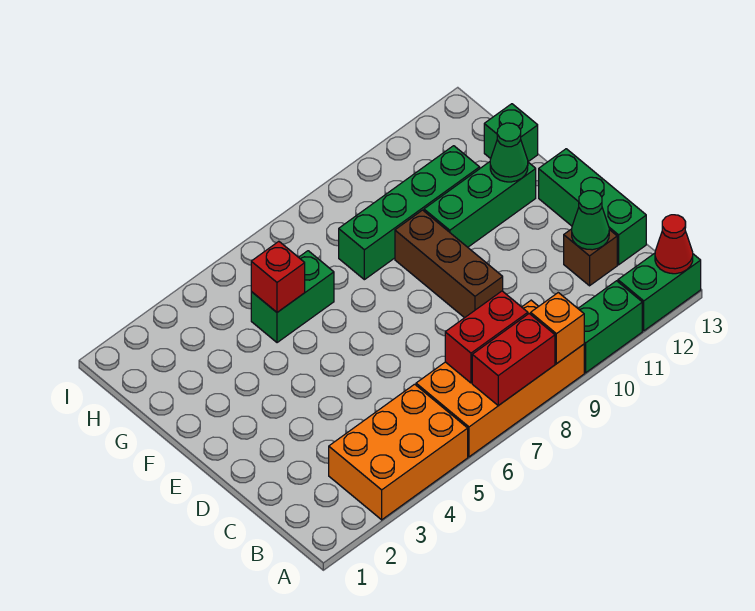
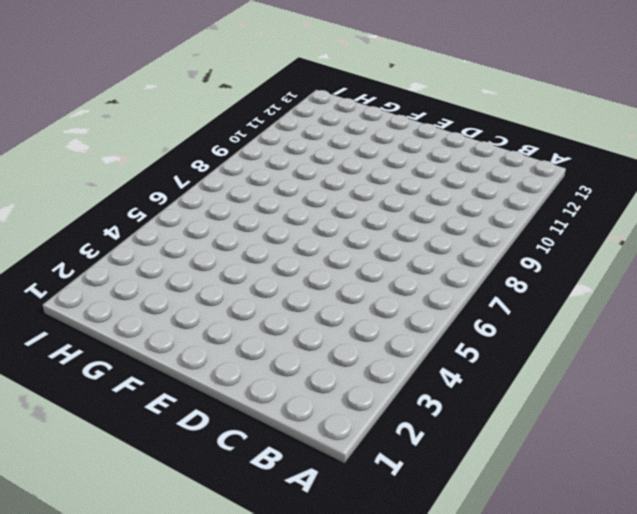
none -> orange 2x3 brick [329,384,468,520]
none -> orange 2x4 brick [416,300,584,457]
none -> green 1x2 brick [578,281,642,373]

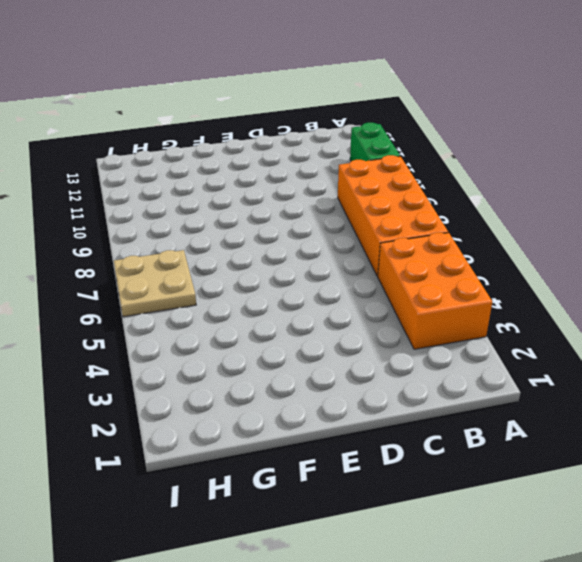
tan 2x2 plate [114,250,196,317] -> none
none -> green 1x2 brick [618,253,701,331]
none -> brown 1x1 brick [564,229,617,286]
none -> green 1x3 brick [539,149,646,265]

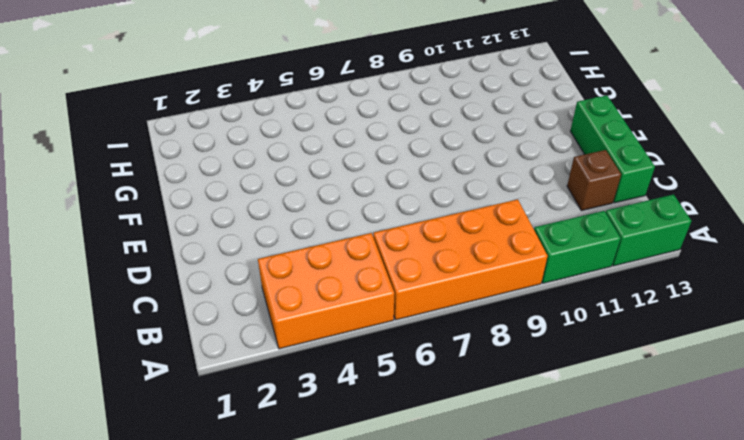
none -> brown 1x3 brick [395,210,503,318]
none -> green 1x3 brick [424,162,536,247]
none -> green 1x2 brick [251,251,334,343]

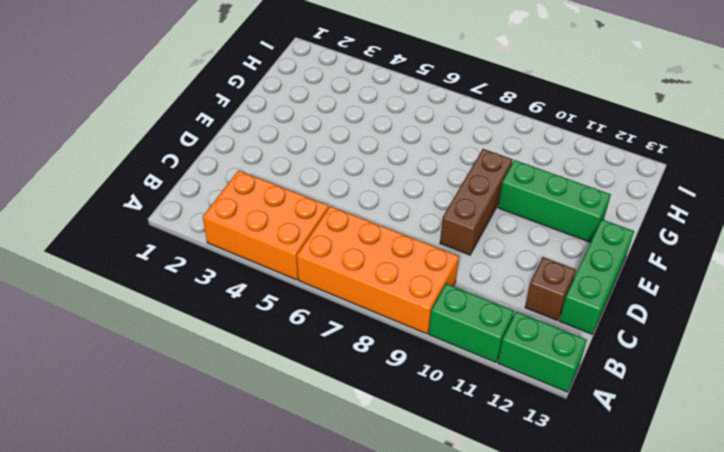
none -> green 1x2 brick [251,251,334,343]
none -> green 1x4 brick [339,146,480,280]
none -> green 1x1 brick [484,104,538,162]

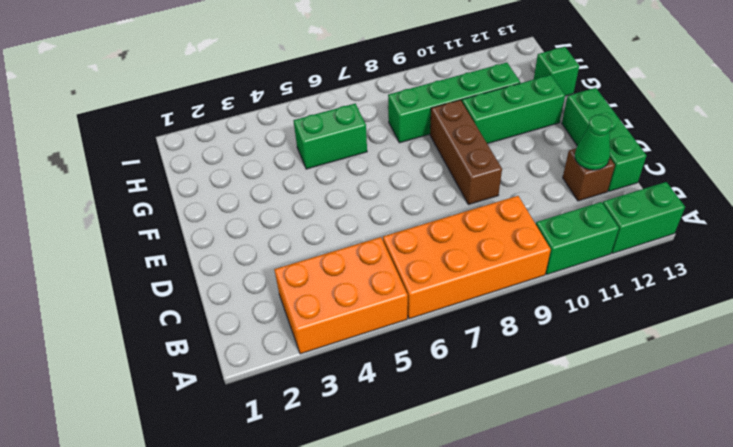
none -> red 1x2 brick [472,314,555,406]
none -> orange 1x1 brick [531,293,584,364]
none -> red 1x1 cone [655,215,693,274]

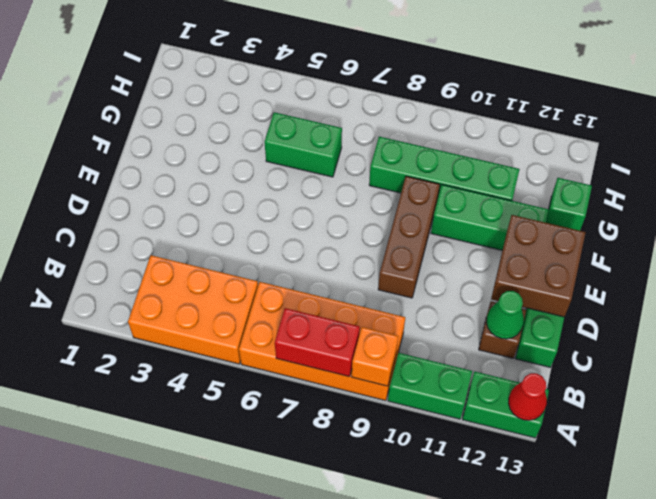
brown 2x2 brick [491,215,586,317] -> none
none -> red 1x2 brick [445,291,528,383]
none -> green 1x1 cone [490,123,528,182]
none -> red 1x1 brick [251,241,305,312]

